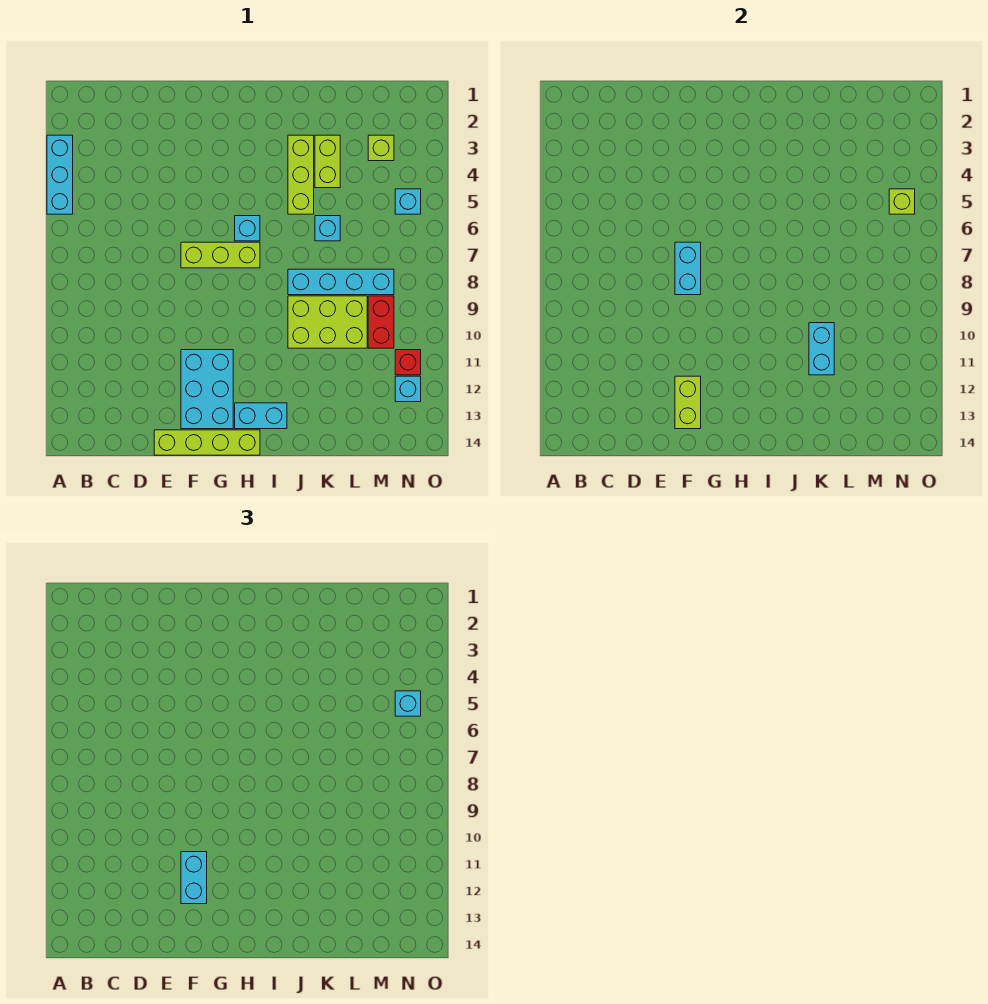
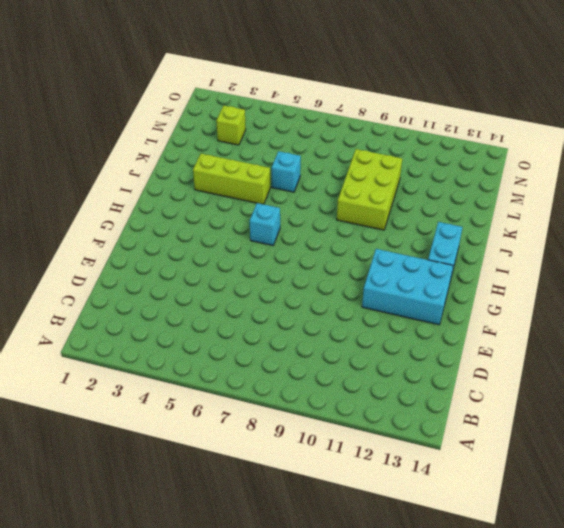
none -> cyan 1x3 brick [47,135,73,214]
none -> lime 1x4 brick [154,430,260,455]
none -> lime 1x3 brick [181,242,260,268]

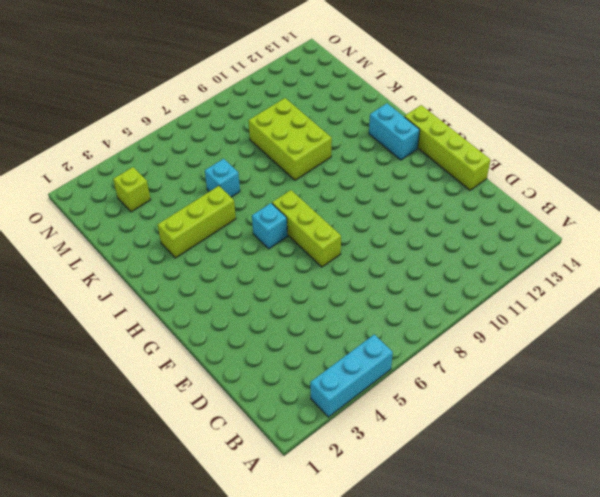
none -> cyan 2x3 brick [181,350,233,429]
none -> cyan 1x4 brick [288,269,394,295]
none -> lime 1x2 brick [315,135,340,188]

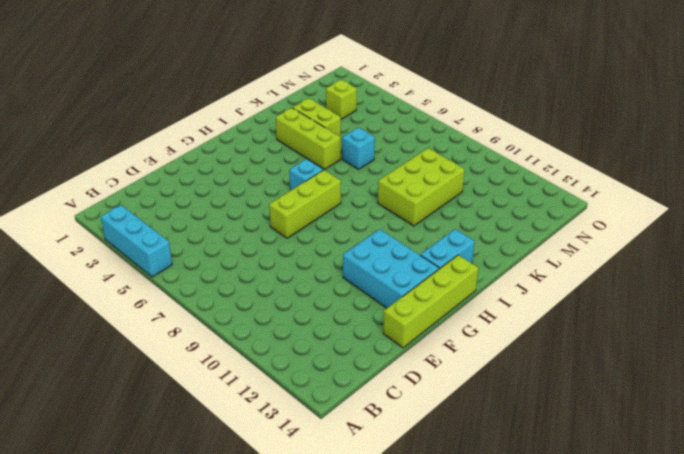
none -> cyan 1x4 brick [288,269,394,295]
none -> red 1x2 brick [368,296,394,348]
none -> cyan 1x1 brick [395,189,421,214]

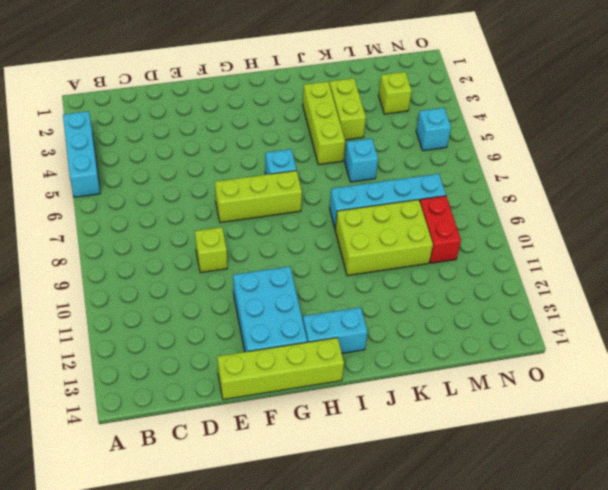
lime 1x1 brick [195,227,227,273] -> lime 1x1 brick moved to [889,189,915,214]
none -> red 1x1 brick [395,350,421,375]
none -> cyan 1x1 brick [395,376,421,402]
none -> cyan 1x2 brick [675,242,701,295]

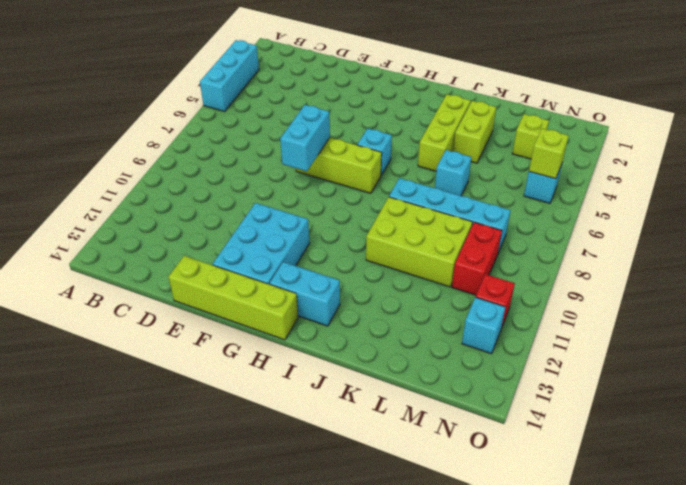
none -> lime 1x2 brick [675,376,701,429]
none -> cyan 1x2 brick [809,323,834,375]
none -> cyan 1x2 brick [181,852,207,904]

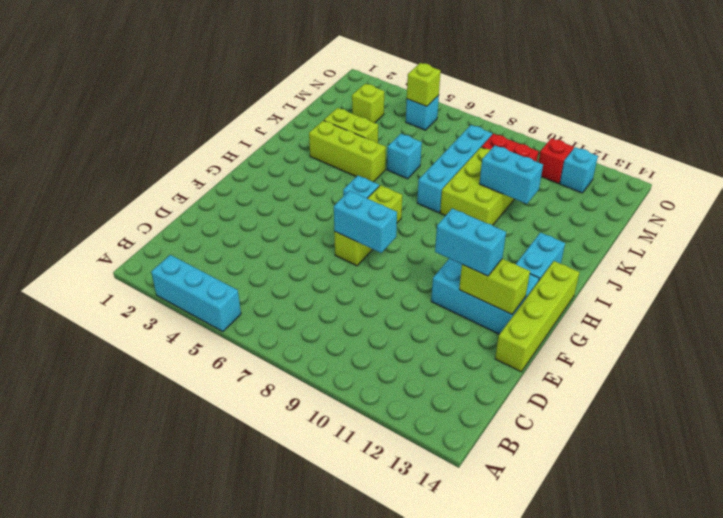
none -> cyan 1x1 brick [395,691,421,716]

